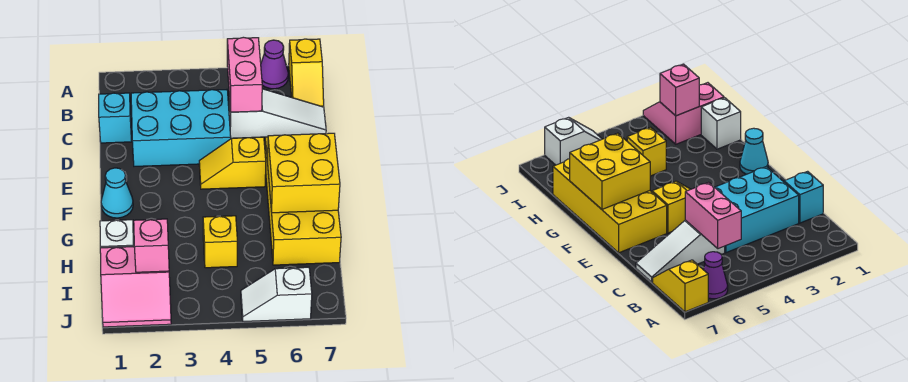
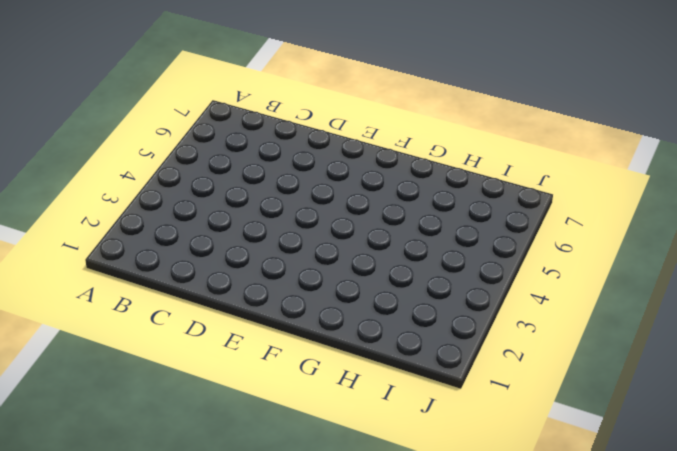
none -> purple 1x1 cone [261,40,288,89]
none -> yellow 1x2 slope [289,39,324,107]
none -> cyan 1x1 brick [99,93,132,143]

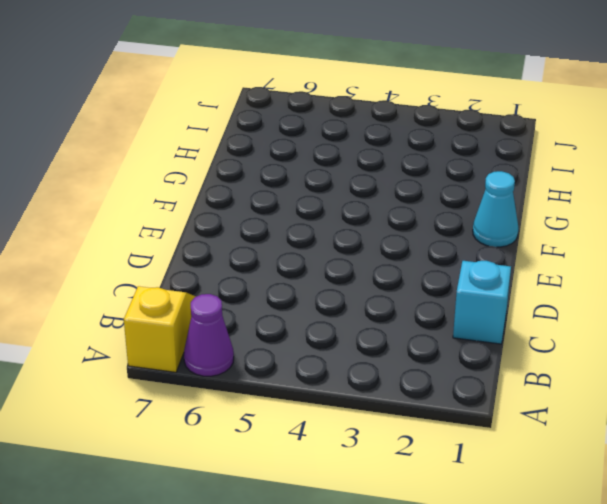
none -> cyan 2x3 brick [131,90,231,166]
none -> white 1x3 slope [229,89,326,138]
none -> yellow 1x2 slope [199,137,266,189]

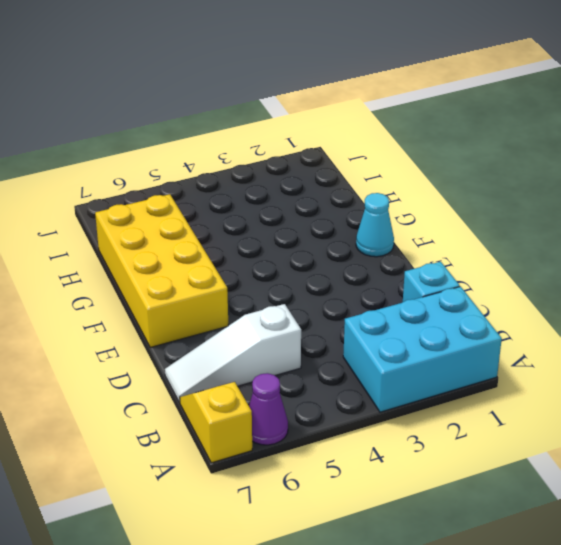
cyan 2x3 brick [343,287,502,412] -> cyan 2x3 brick moved to [131,90,231,166]
none -> yellow 1x2 slope [199,137,266,189]
none -> white 1x1 brick [100,220,134,248]
none -> yellow 1x1 brick [203,216,237,268]

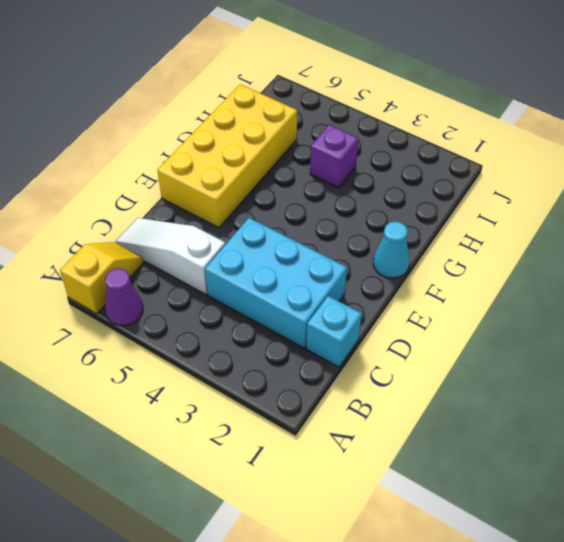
purple 1x1 brick [310,125,358,188] -> yellow 1x1 brick [203,216,237,268]
none -> yellow 1x2 slope [199,137,266,189]
none -> white 1x1 brick [100,220,134,248]
none -> pink 2x2 slope [100,247,171,327]

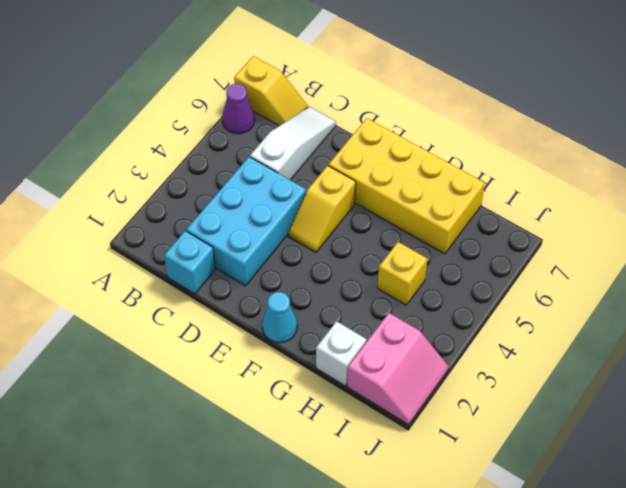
none -> white 1x2 slope [241,267,312,322]
none -> pink 1x2 brick [227,37,262,112]
none -> yellow 2x2 brick [268,133,340,213]

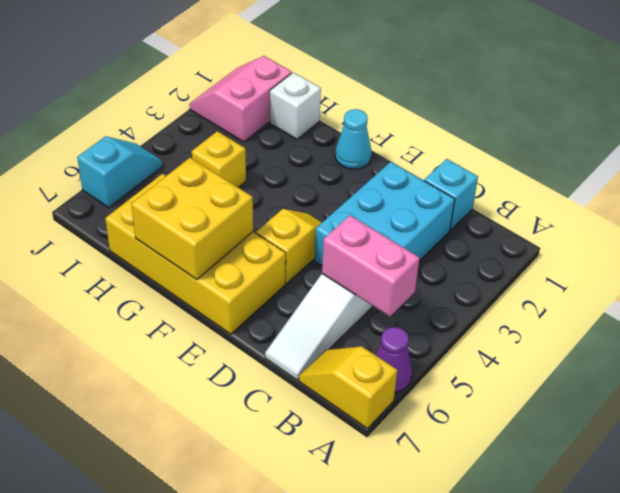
cyan 1x2 slope [77,136,163,208] -> white 1x2 slope [241,267,312,322]
none -> pink 1x1 brick [134,219,169,272]

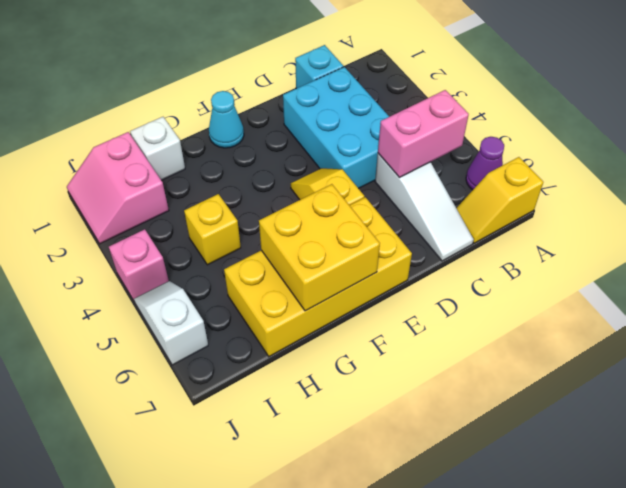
pink 1x1 brick [109,229,169,301] -> pink 1x1 brick moved to [134,219,169,272]

